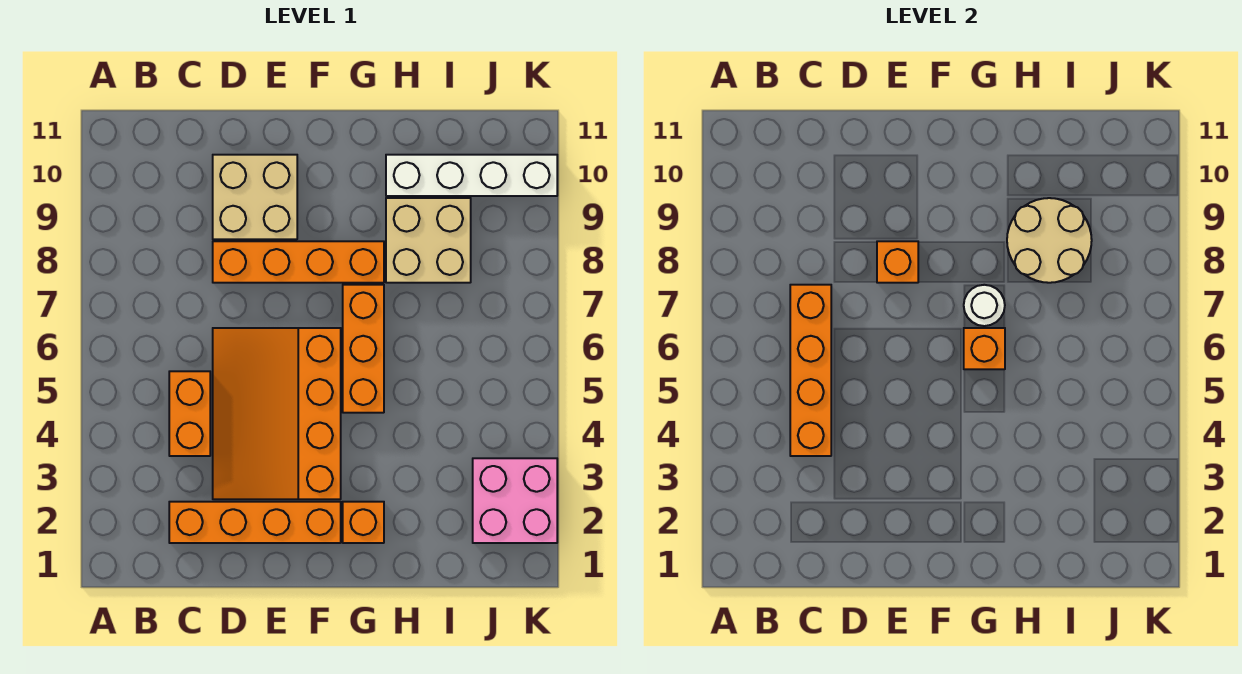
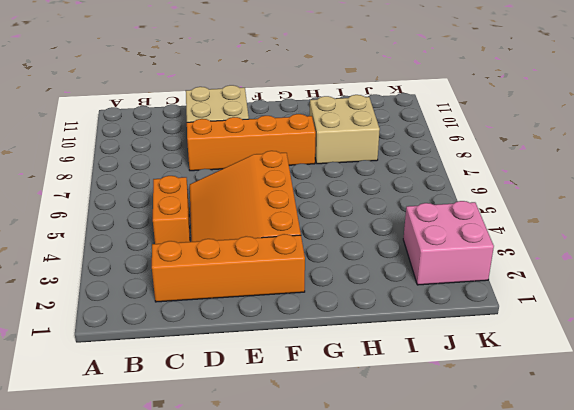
none -> orange 1x1 brick [343,502,384,543]
none -> orange 1x3 brick [343,285,384,413]
none -> white 1x4 brick [386,155,557,196]

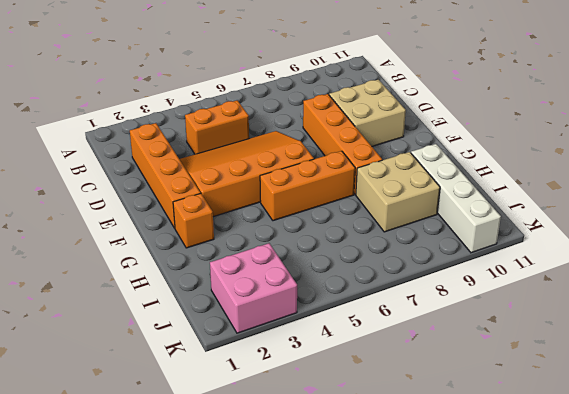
none -> orange 1x4 brick [790,285,831,456]
none -> orange 1x1 brick [877,241,918,283]
none -> orange 1x1 brick [964,328,1005,369]

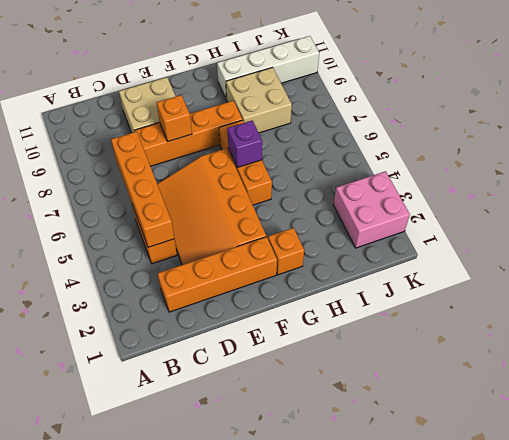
purple 1x1 brick [227,121,262,168] -> orange 1x1 brick [964,328,1005,369]
none -> white 1x1 round brick [964,285,1005,326]
none -> tan 2x2 round brick [1007,198,1092,283]

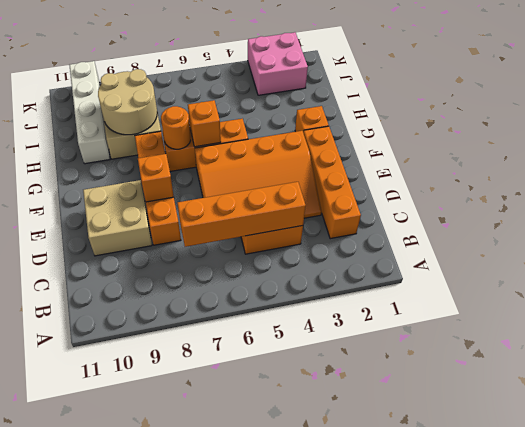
orange 1x1 round brick [161,106,191,149] -> white 1x1 round brick [964,285,1005,326]

